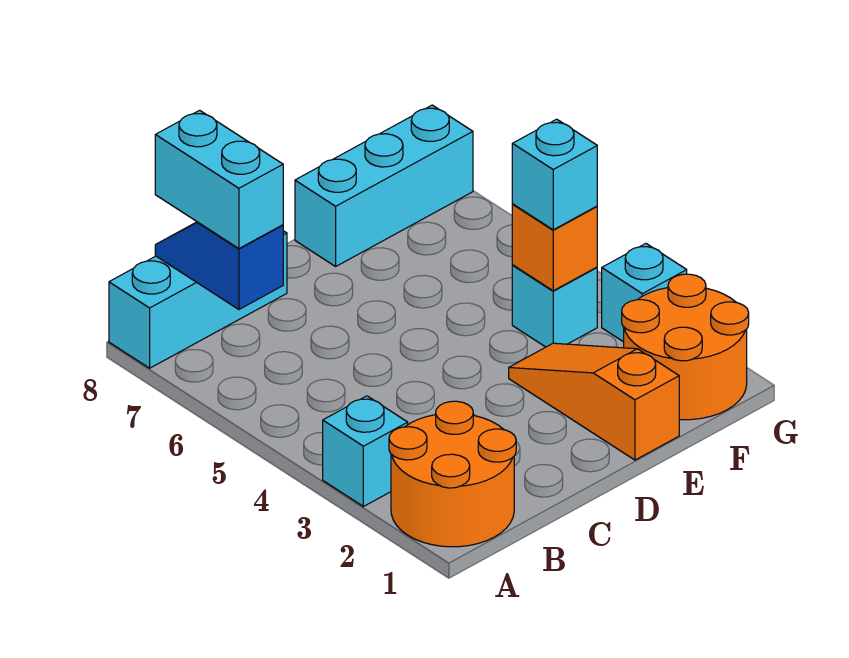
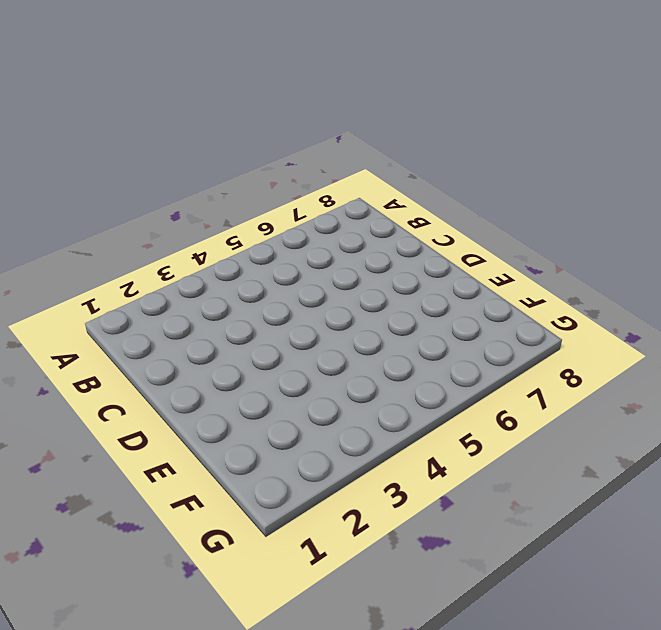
none -> orange 2x2 round brick [389,401,516,547]
none -> cyan 1x1 brick [323,396,408,506]
none -> cyan 1x3 brick [109,231,287,368]

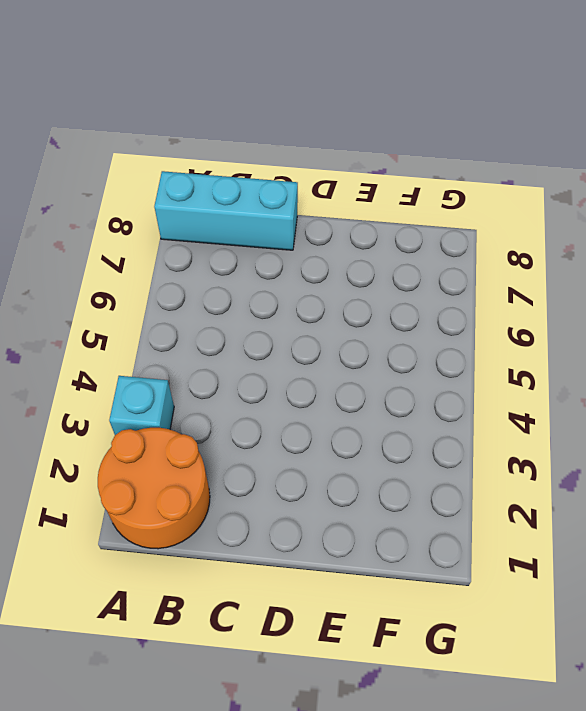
none -> orange 1x3 slope [509,343,679,460]
none -> cyan 1x3 brick [295,105,473,266]
none -> orange 2x2 round brick [622,274,749,420]

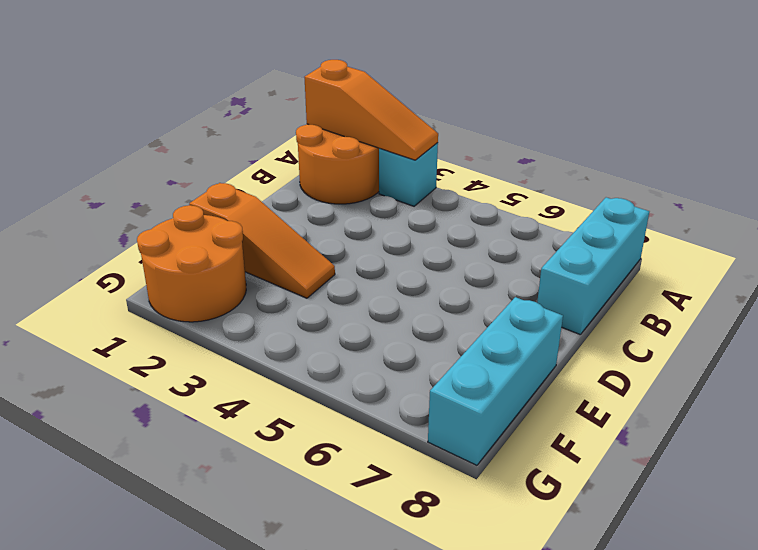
orange 1x3 slope [304,60,438,160] -> none
none -> cyan 1x1 brick [512,265,597,347]
none -> cyan 1x1 brick [602,244,687,342]
none -> blue 1x2 slope [155,222,283,309]

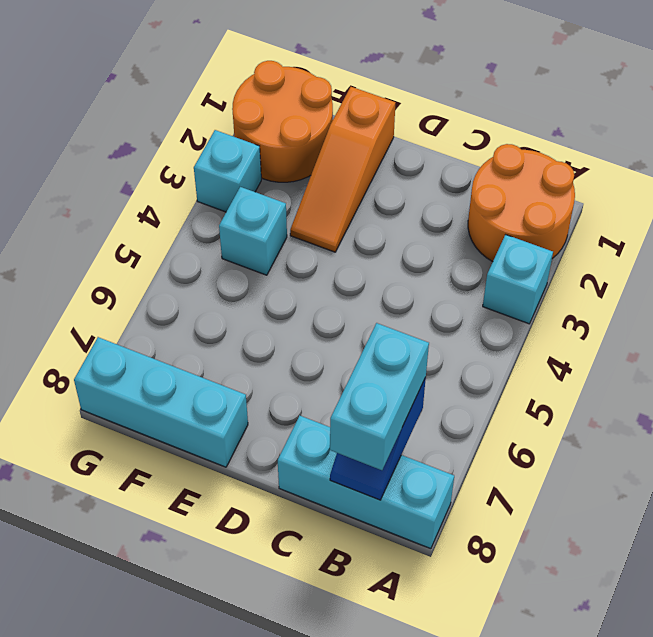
none -> orange 1x1 brick [512,204,597,291]
none -> cyan 1x1 brick [512,119,597,230]

